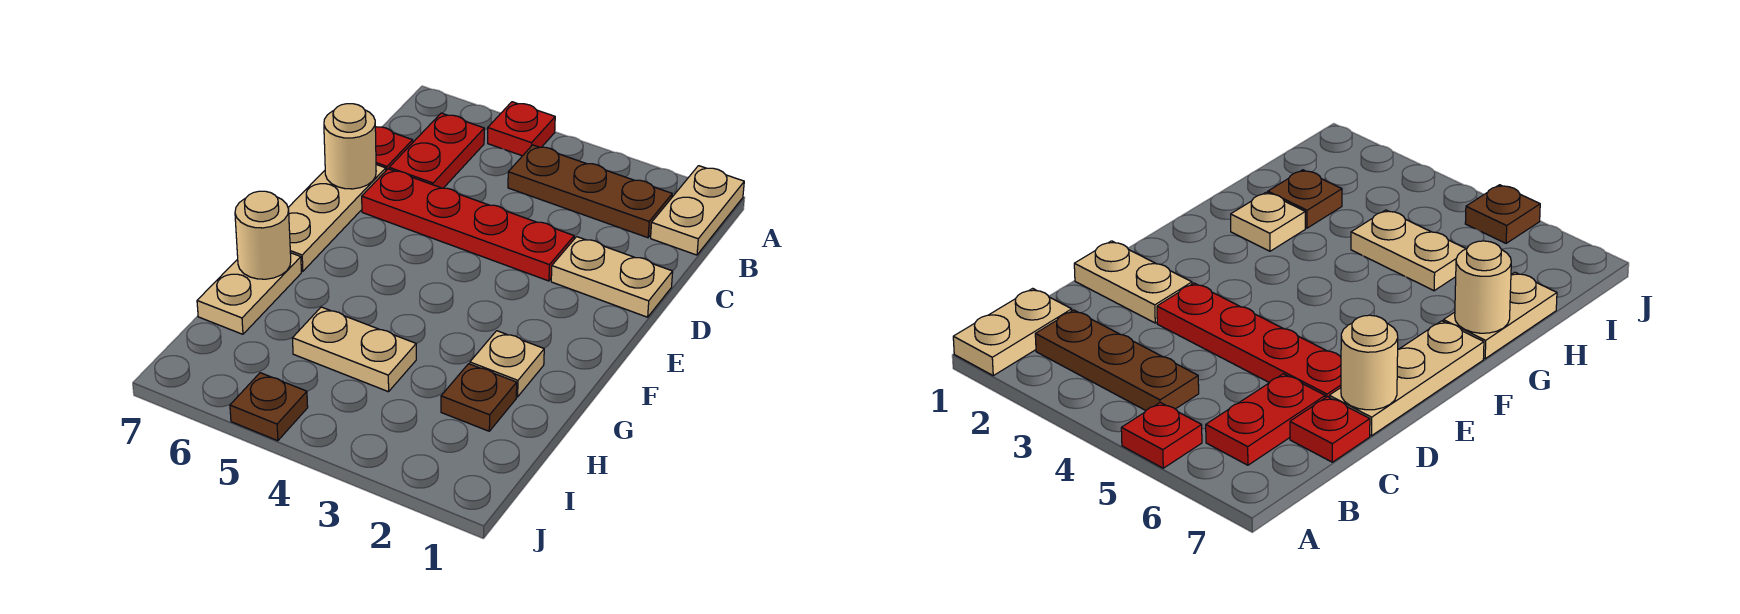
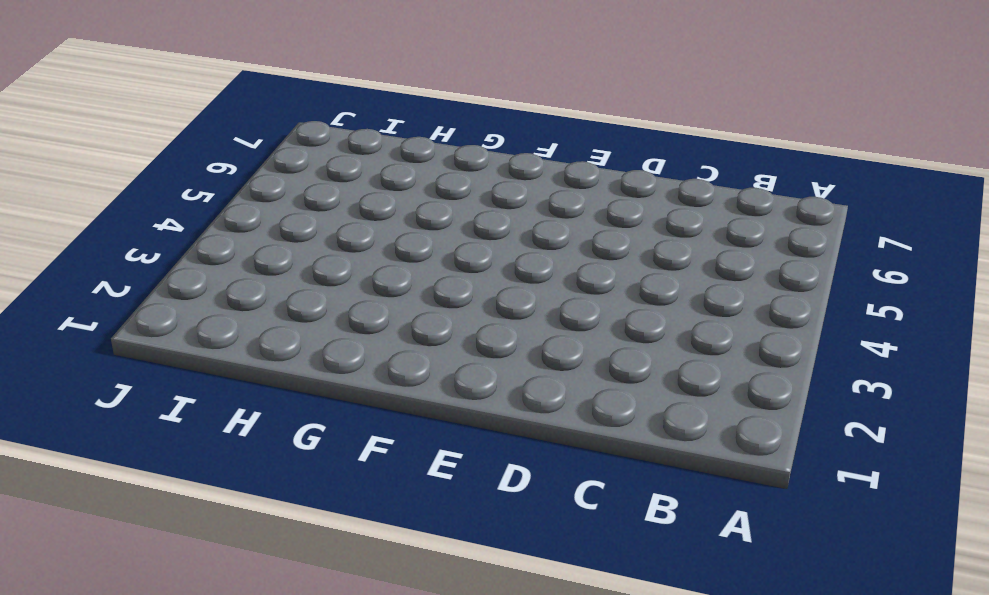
none -> tan 1x2 plate [651,166,744,255]
none -> red 1x1 plate [488,102,555,156]
none -> brown 1x3 plate [508,145,672,238]

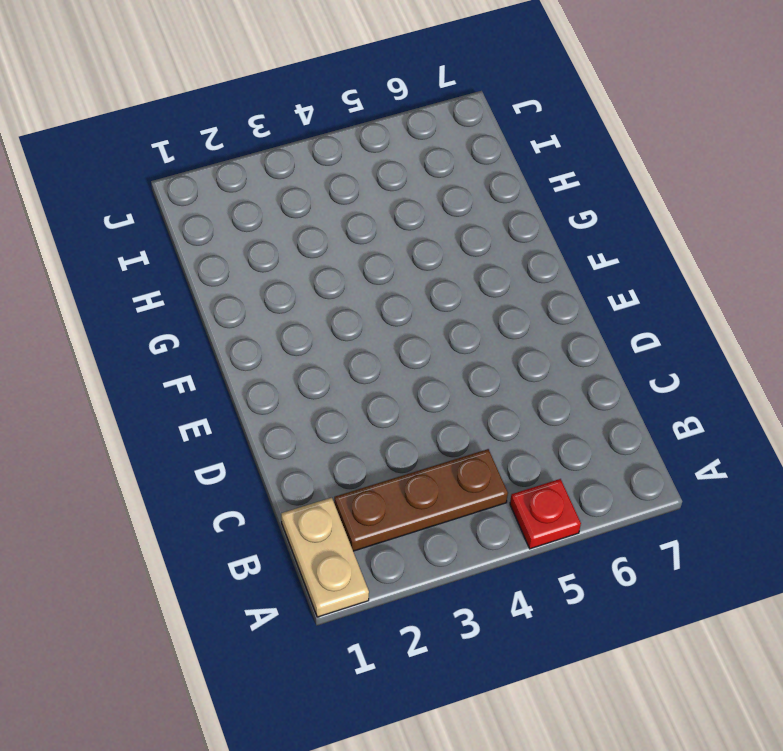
none -> red 1x2 plate [389,113,484,188]
none -> red 1x1 plate [375,127,413,170]
none -> tan 1x2 plate [551,237,673,317]

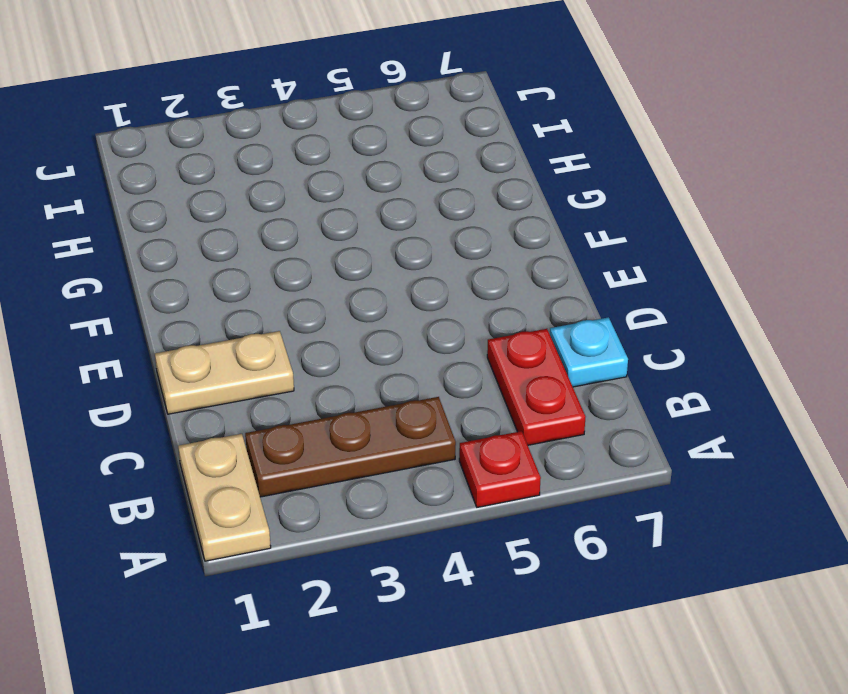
cyan 1x1 plate [550,317,628,387] -> red 1x1 plate [375,127,413,170]
none -> red 1x4 plate [362,169,574,281]
none -> tan 1x3 plate [288,165,386,271]
none -> tan 1x1 plate [470,331,544,397]

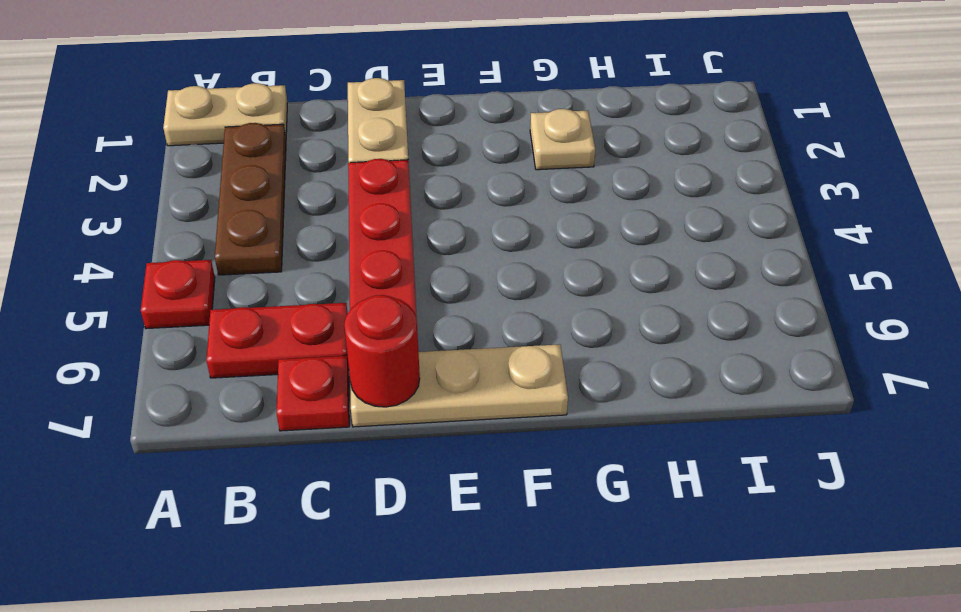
red 1x1 round brick [344,295,420,407] -> tan 1x1 round brick [324,104,376,189]
none -> tan 1x2 plate [197,253,301,334]
none -> brown 1x1 plate [441,364,517,431]
none -> tan 1x2 plate [292,307,416,392]

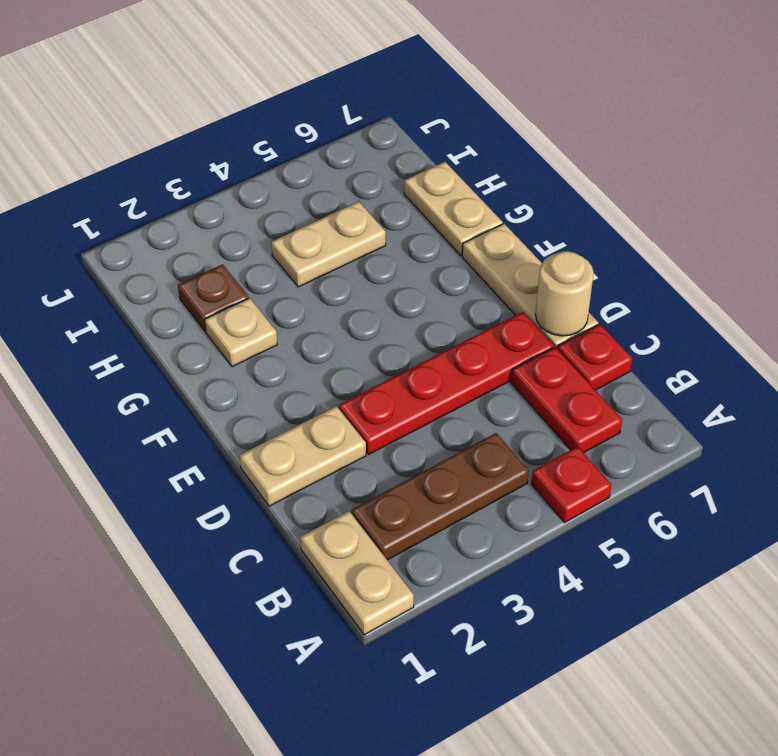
none -> brown 1x1 plate [230,373,308,441]
none -> tan 1x1 round brick [235,191,291,279]

